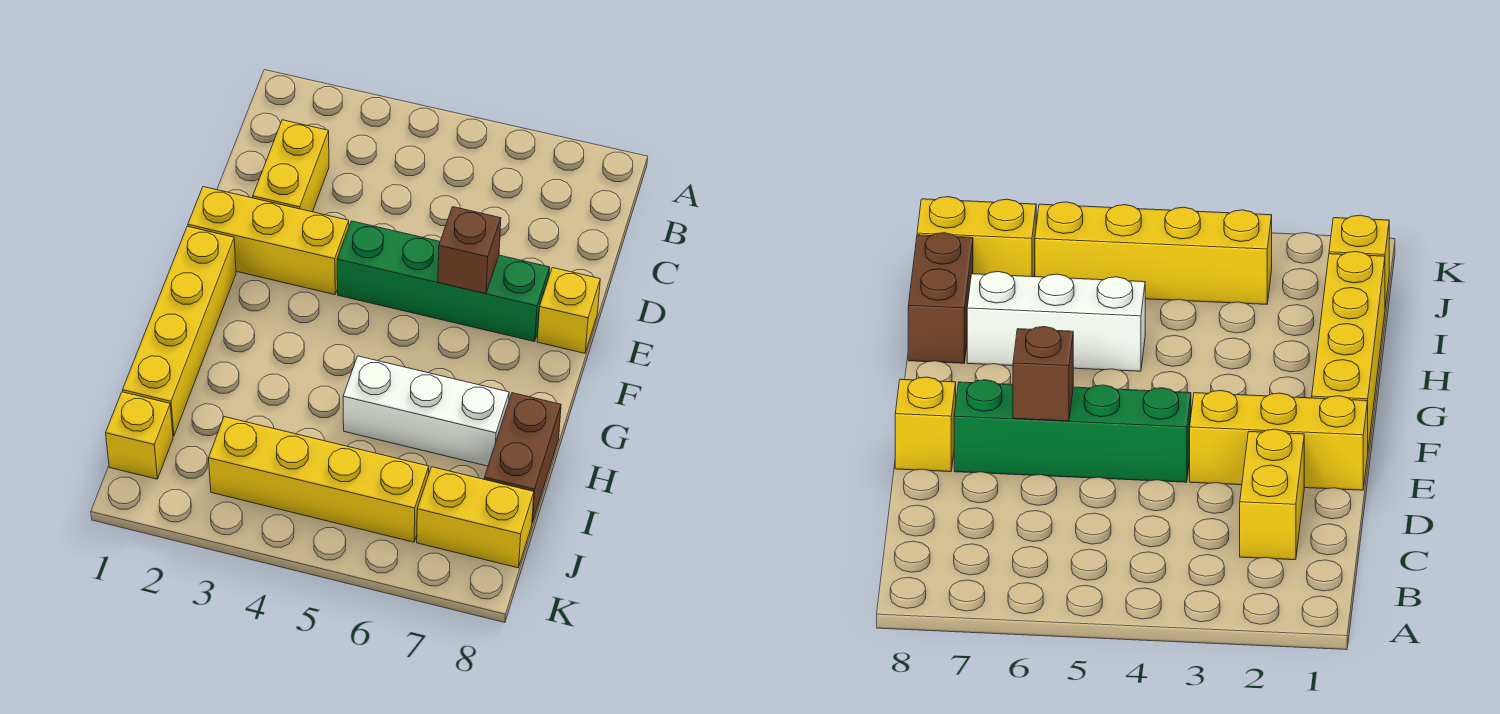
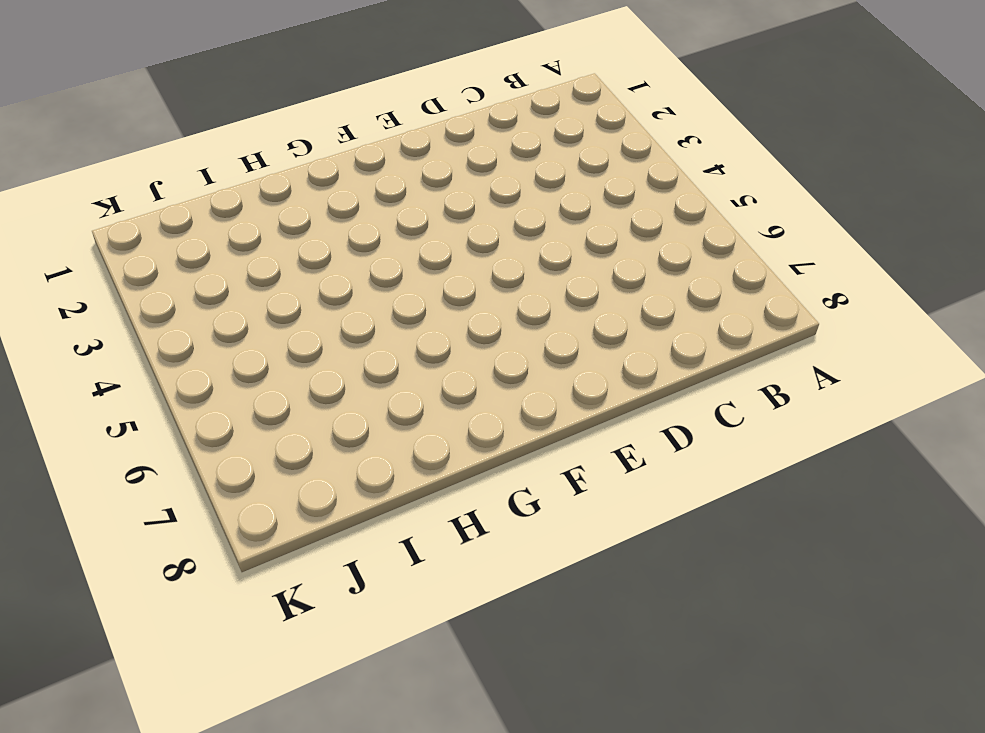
none -> yellow 1x2 brick [253,120,329,212]
none -> yellow 1x3 brick [188,187,349,295]

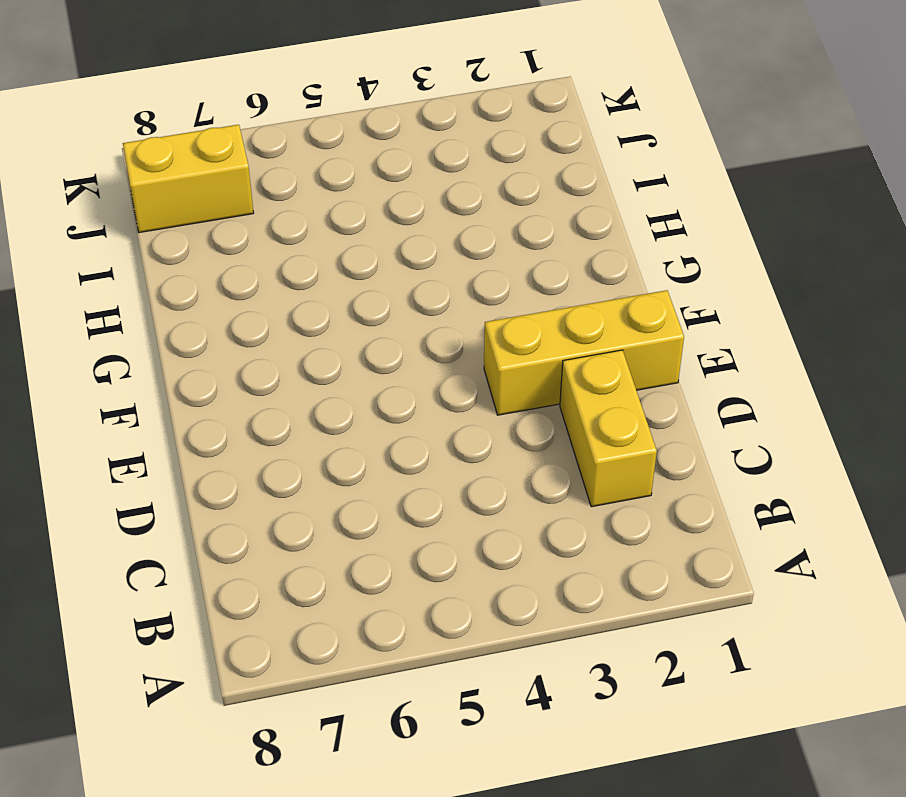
none -> green 1x4 brick [337,221,550,342]
none -> yellow 1x1 brick [537,268,600,353]

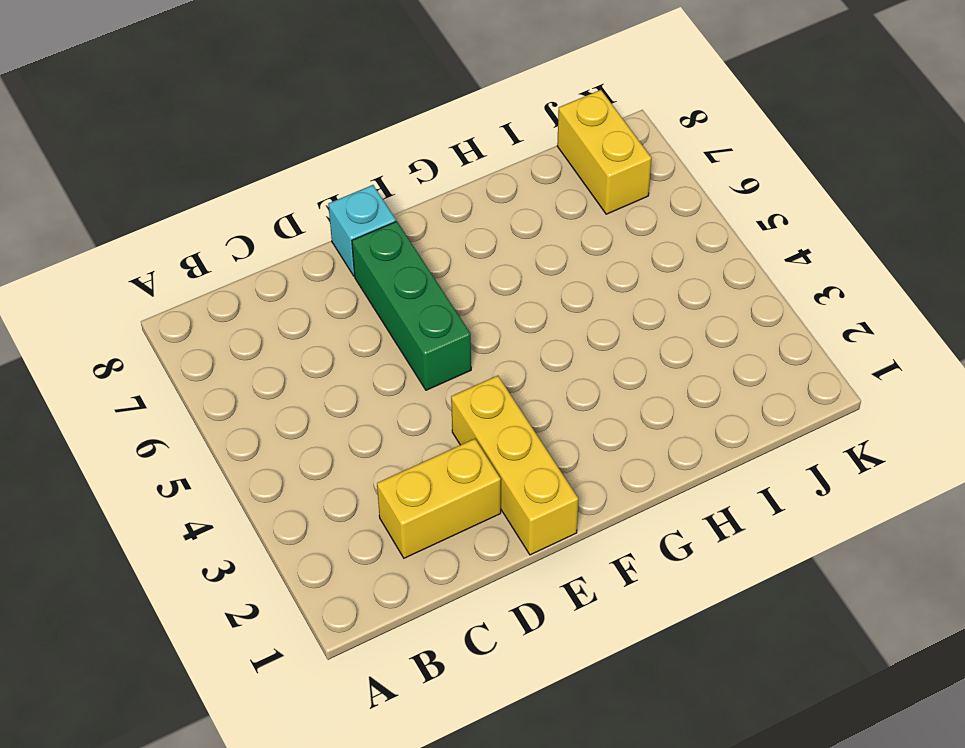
green 1x3 brick [352,221,471,390] -> green 1x4 brick [337,221,550,342]
cyan 1x1 brick [328,185,396,276] -> yellow 1x1 brick [537,268,600,353]
none -> yellow 1x4 brick [123,226,236,436]
none -> white 1x3 brick [343,356,509,466]

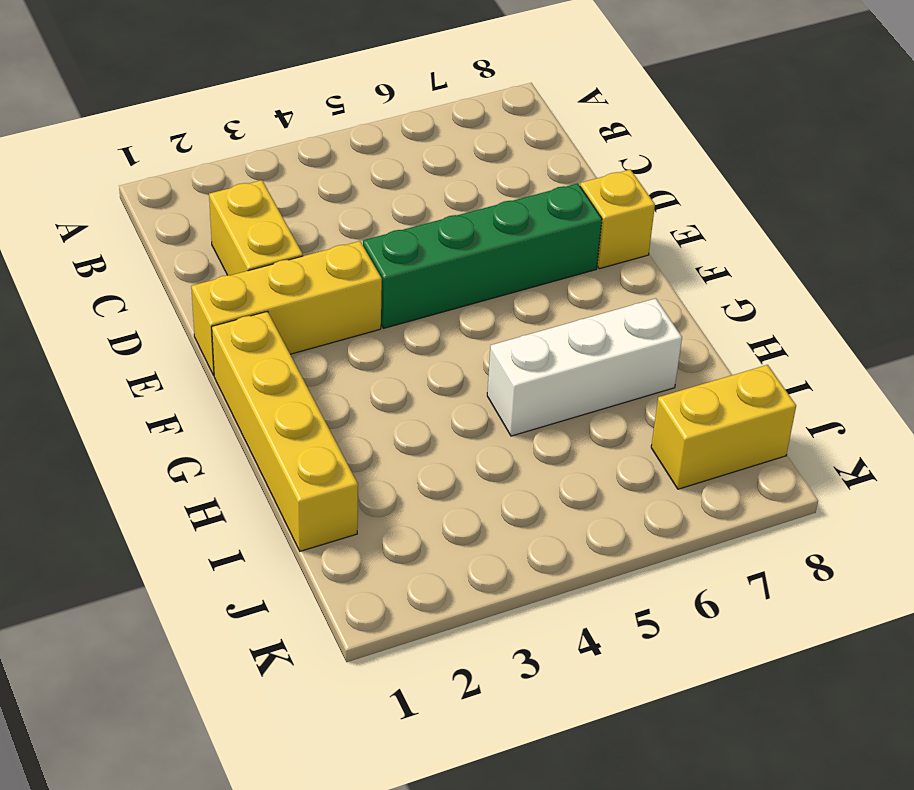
none -> brown 1x2 brick [484,393,561,523]
none -> yellow 1x1 brick [106,392,173,479]

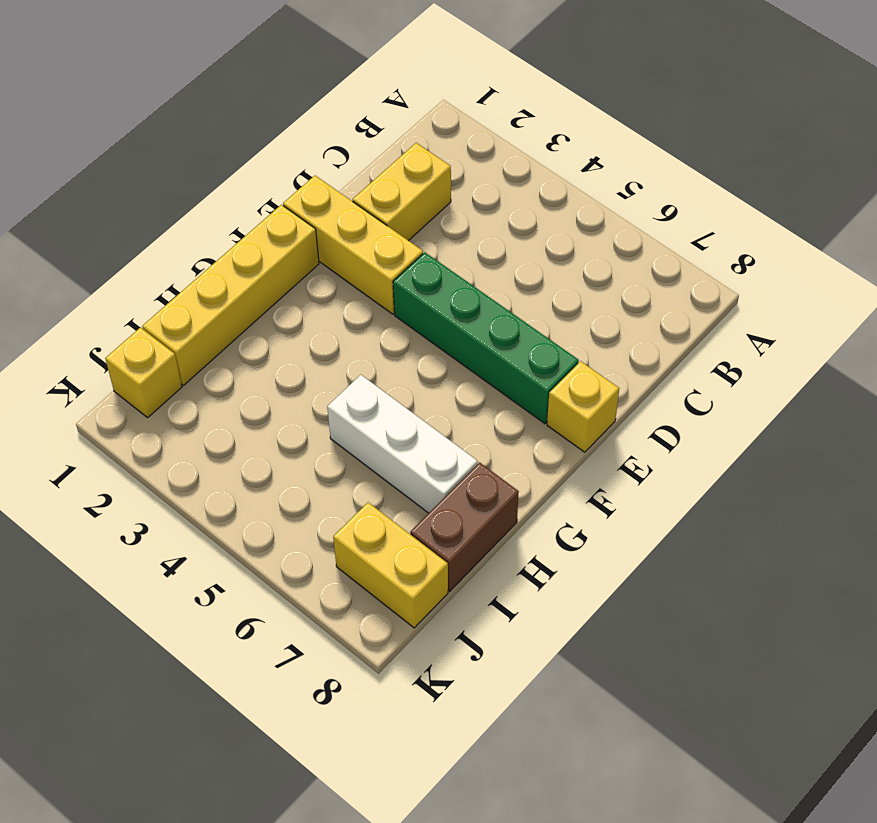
none -> yellow 1x4 brick [209,417,429,542]
none -> brown 1x1 brick [438,207,501,294]

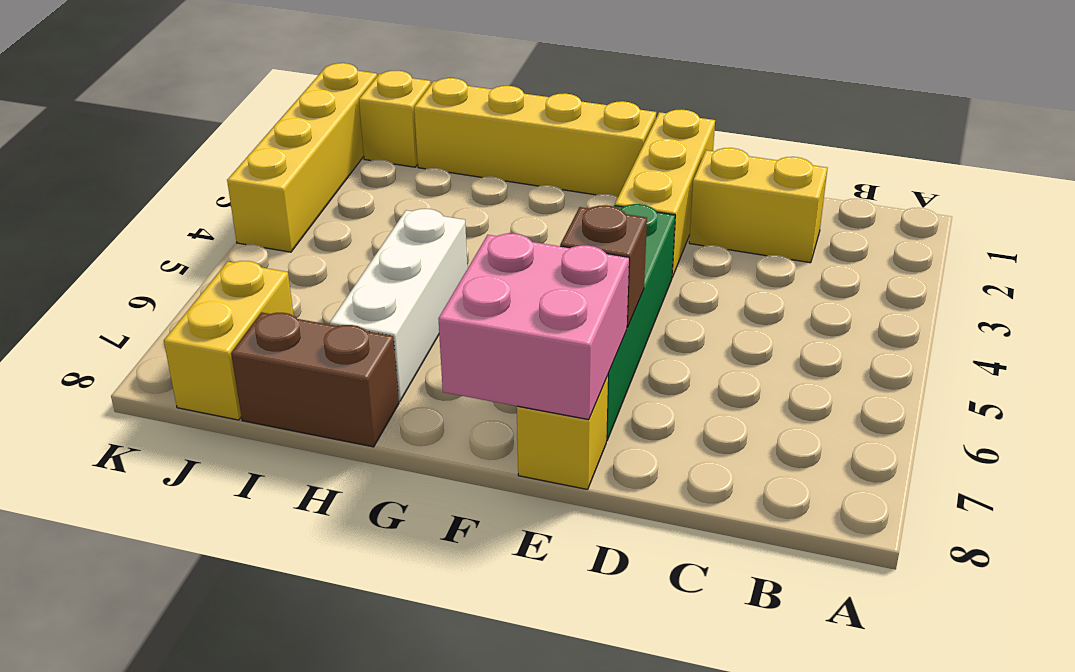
pink 2x2 brick [438,233,629,420] -> none
yellow 1x4 brick [227,63,377,252] -> yellow 1x4 brick moved to [209,417,429,542]

